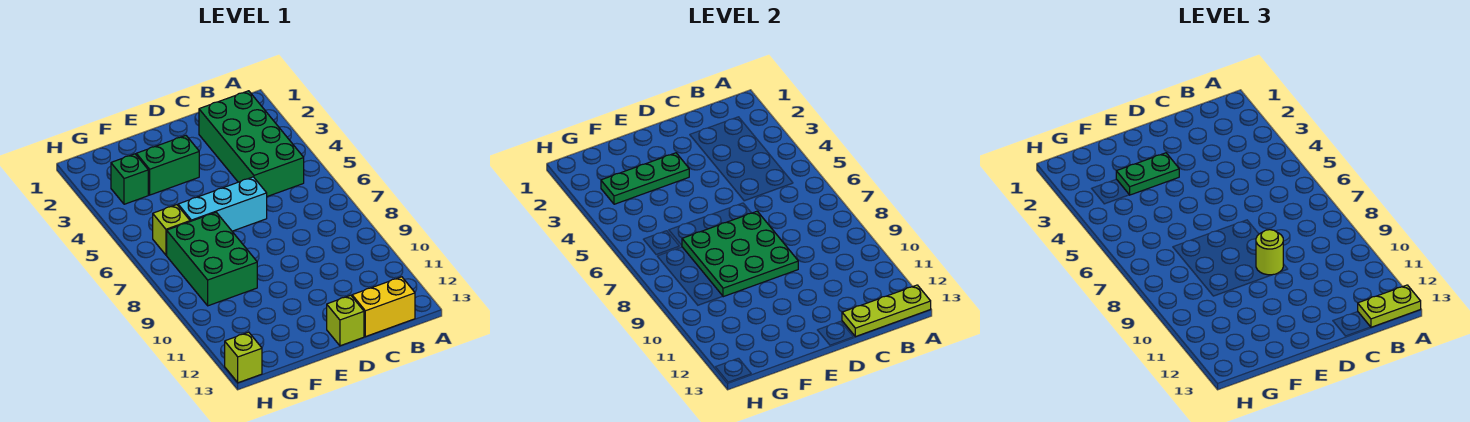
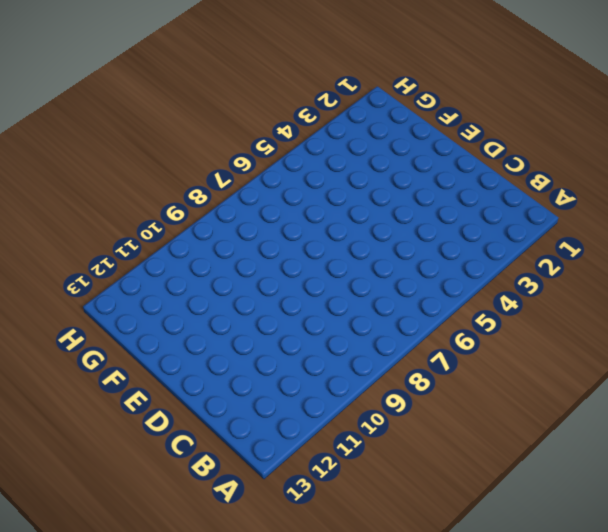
none -> green 2x4 brick [199,91,304,197]
none -> yellow 1x2 brick [352,277,415,337]
none -> cyan 1x3 brick [178,177,267,231]

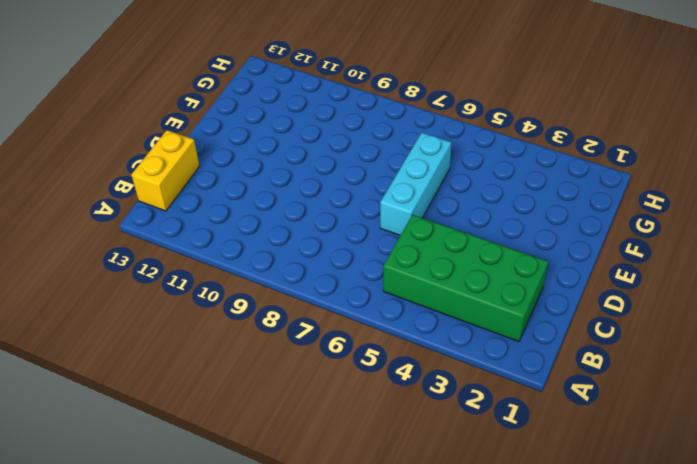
none -> lime 1x1 brick [327,295,364,346]
none -> green 1x2 brick [136,136,199,195]
none -> green 2x3 brick [167,212,257,306]

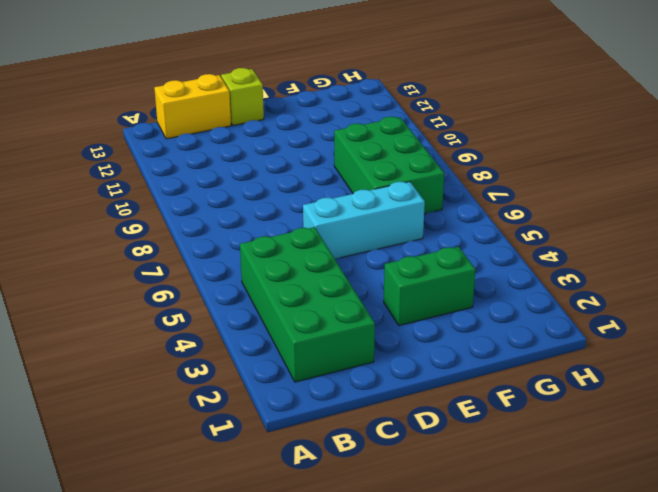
none -> green 1x1 brick [111,154,148,204]
none -> lime 1x1 brick [153,205,190,255]
none -> lime 1x1 brick [225,332,262,383]

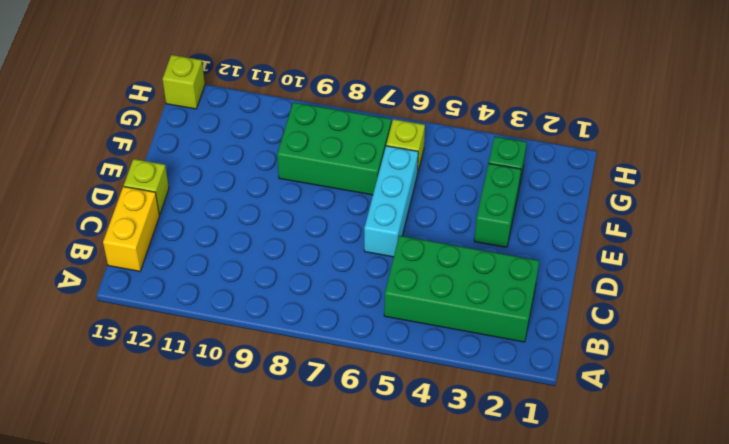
none -> lime 1x3 plate [842,285,931,337]
none -> green 3x3 plate [682,211,798,297]
none -> green 1x3 plate [601,153,689,204]

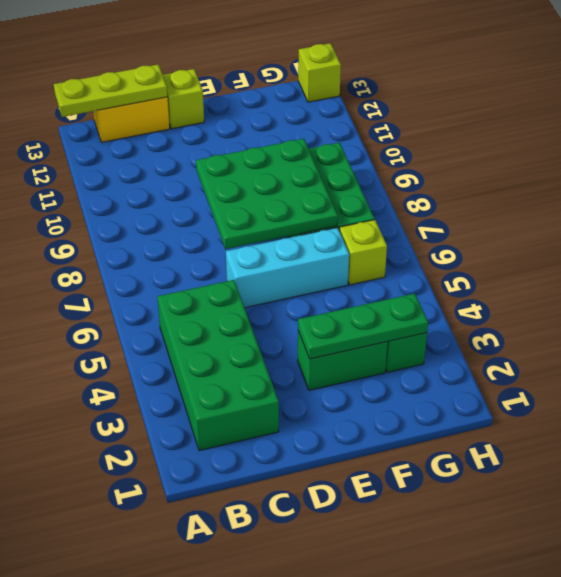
none -> lime 1x2 plate [1358,285,1421,327]
none -> lime 1x1 round brick [1256,230,1283,275]
none -> green 1x2 plate [1116,153,1179,195]

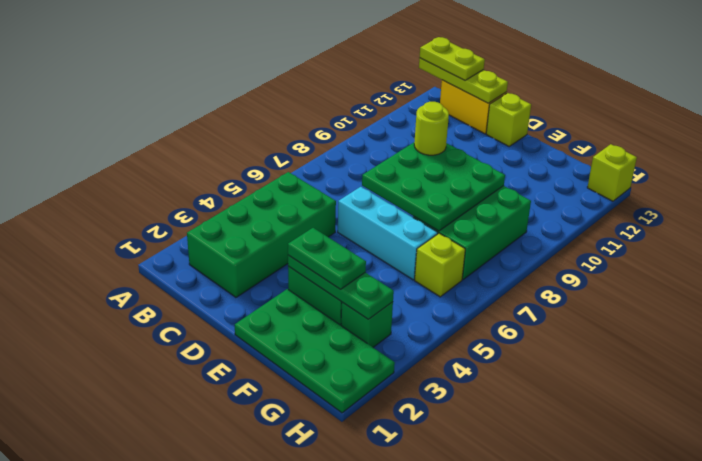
green 2x4 plate [235,289,395,413] -> none

